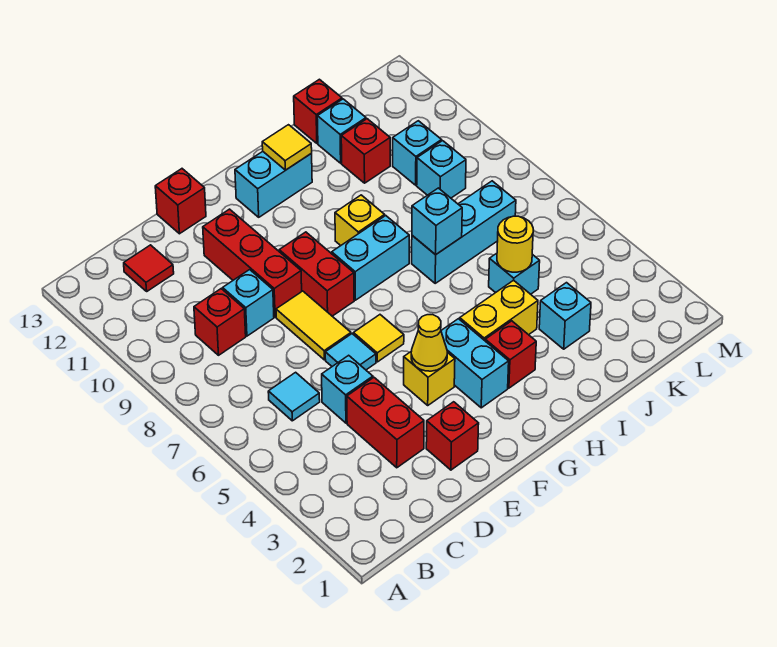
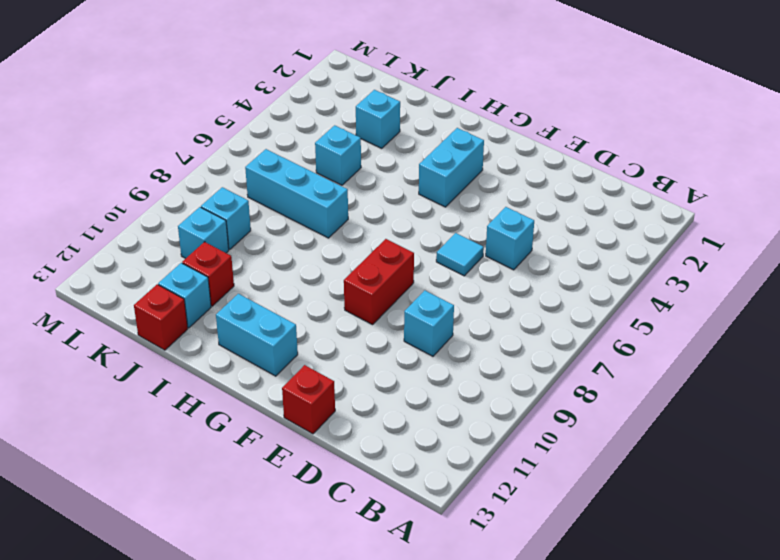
none -> cyan 1x1 tile [268,372,320,421]
none -> red 1x1 brick [194,289,246,355]
none -> red 1x1 tile [124,245,174,291]
none -> red 1x2 brick [347,378,424,468]

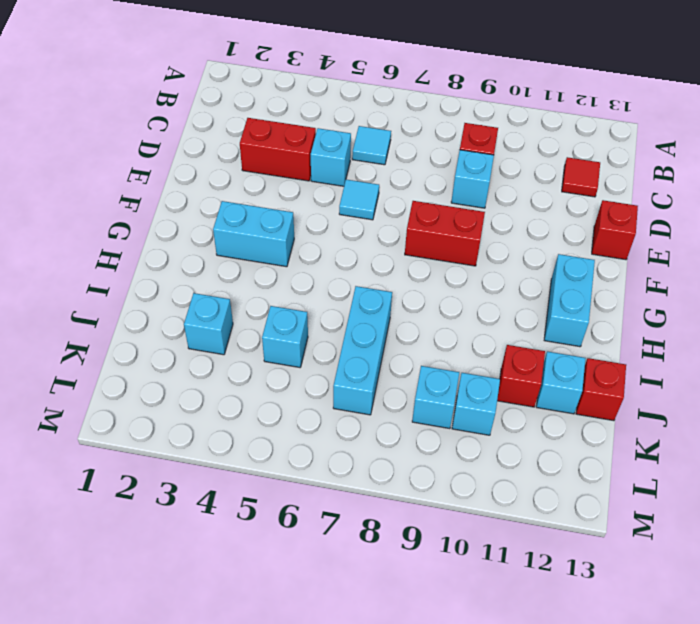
none -> red 1x1 brick [426,402,479,470]
none -> yellow 1x2 tile [276,291,351,360]
none -> red 1x3 brick [203,209,302,317]
none -> yellow 1x1 brick [404,351,455,405]

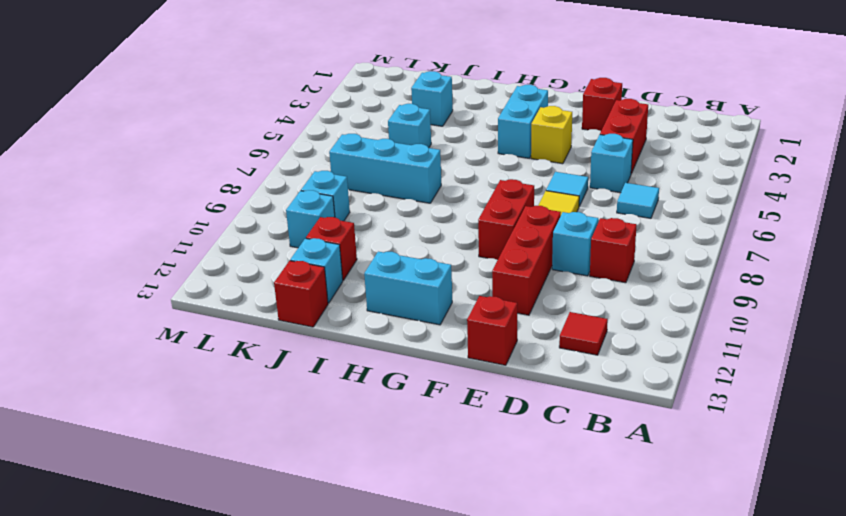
none -> yellow 1x1 tile [353,315,404,362]
none -> cyan 1x2 brick [332,216,409,300]
none -> red 1x1 brick [485,321,536,388]
none -> yellow 1x2 brick [460,280,538,341]

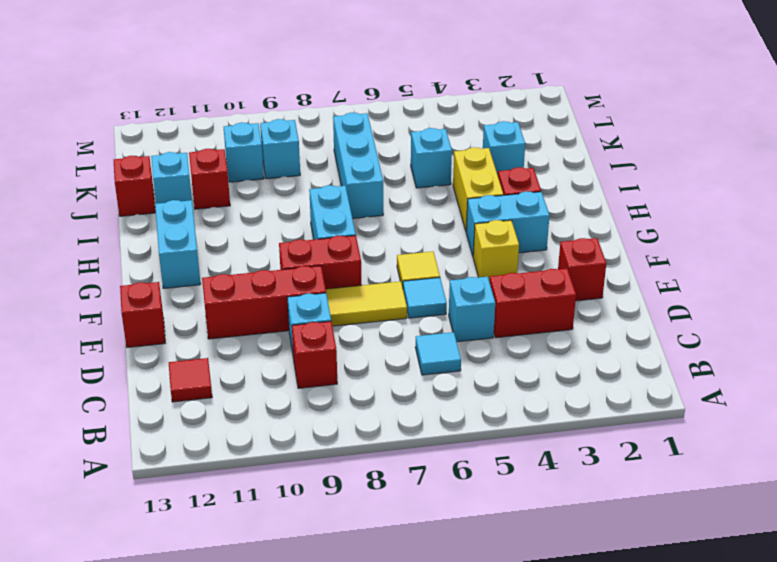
none -> yellow 1x1 brick [335,195,385,246]
none -> yellow 1x1 cone [411,315,447,371]
none -> yellow 1x1 tile [262,125,312,170]
none -> cyan 1x1 brick [412,188,462,255]

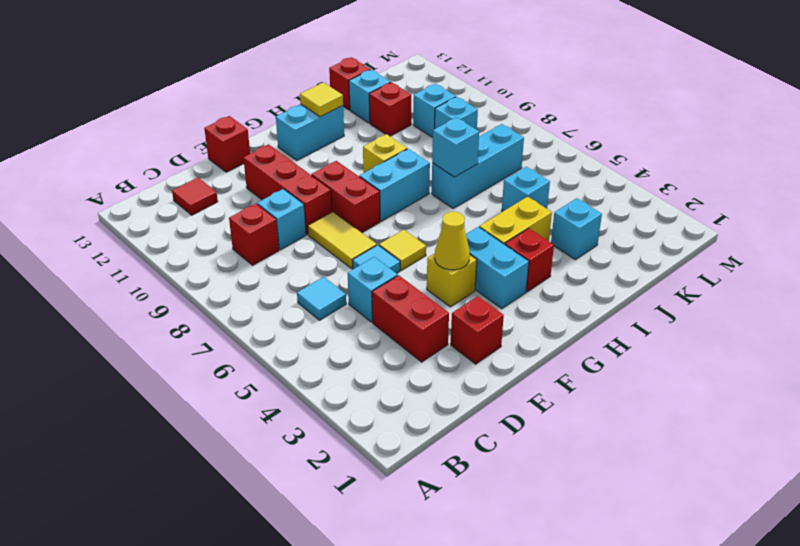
none -> yellow 1x1 round brick [497,216,533,272]

